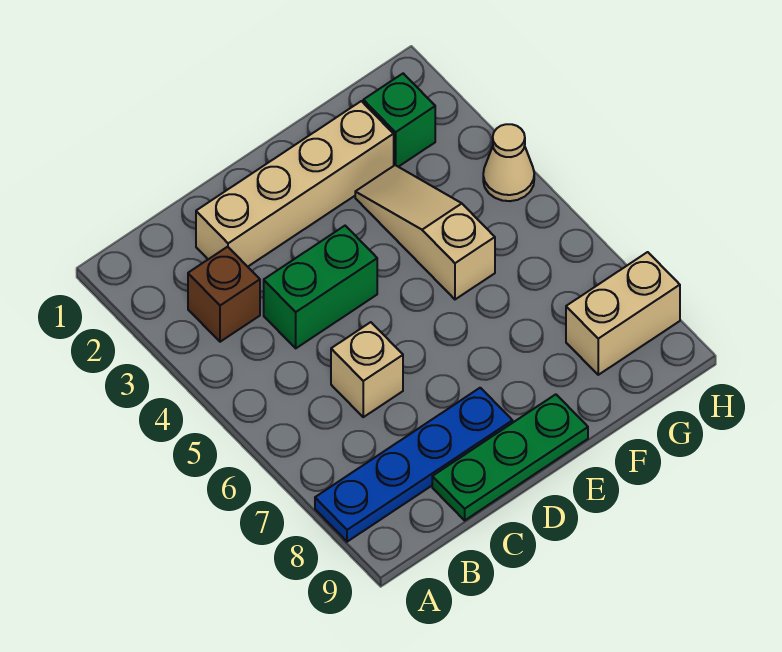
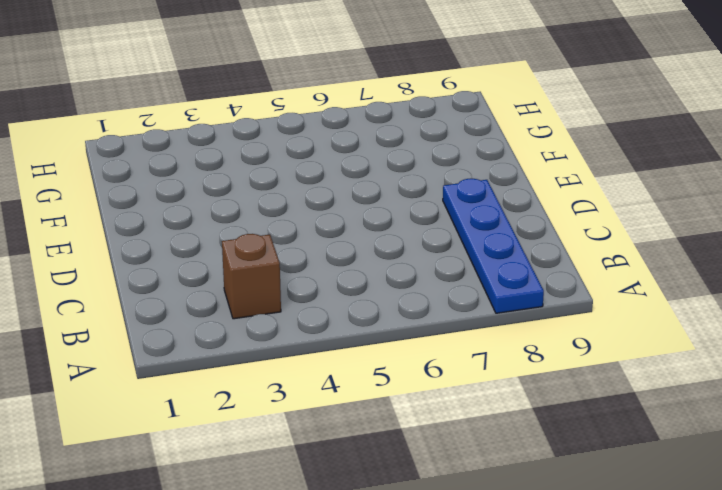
none -> tan 1x4 brick [196,101,394,267]
none -> green 1x2 brick [264,226,377,348]

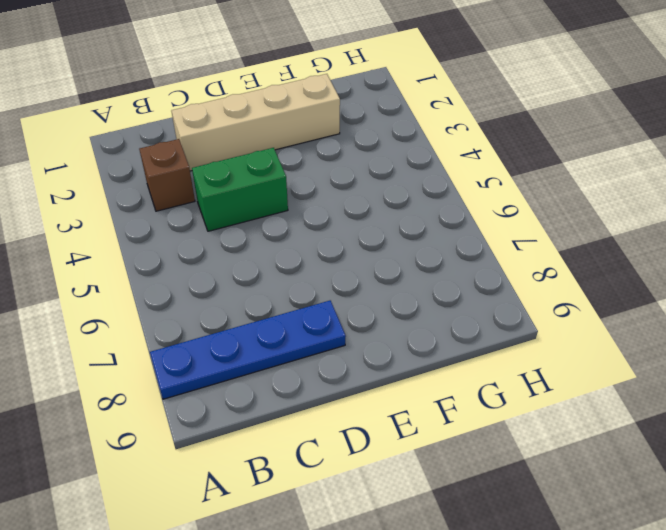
none -> tan 1x1 brick [331,322,403,417]
none -> green 1x3 plate [432,394,588,520]

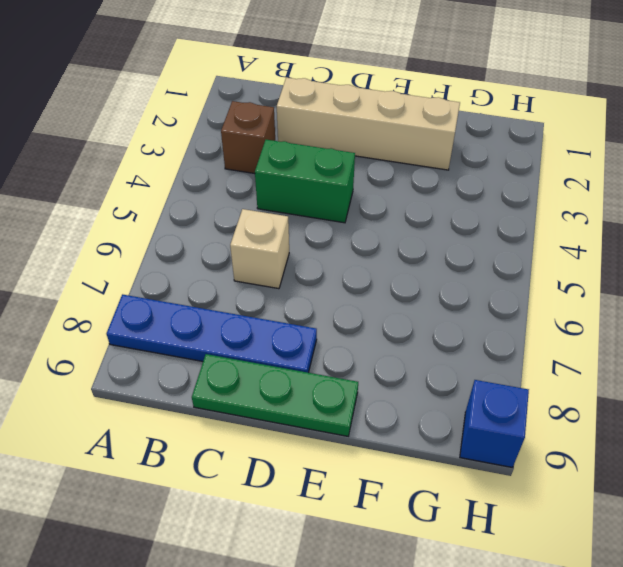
blue 1x1 brick [460,380,529,467] -> none
none -> tan 1x3 slope [355,165,495,299]
none -> green 1x1 brick [363,73,435,167]

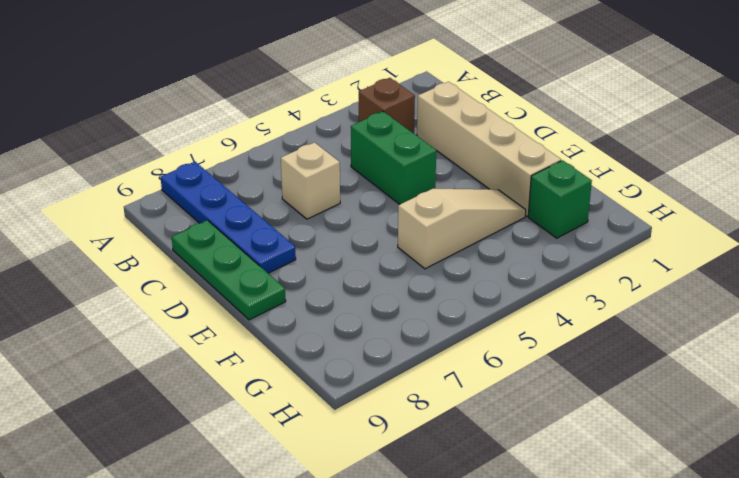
none -> tan 1x2 brick [566,252,680,375]
none -> tan 1x1 cone [483,124,534,201]

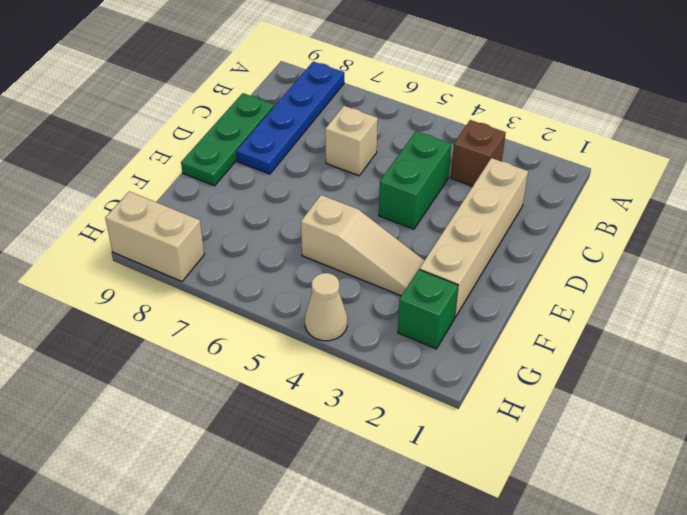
tan 1x2 brick [105,191,204,282] -> tan 1x2 brick turned to [566,252,680,375]

